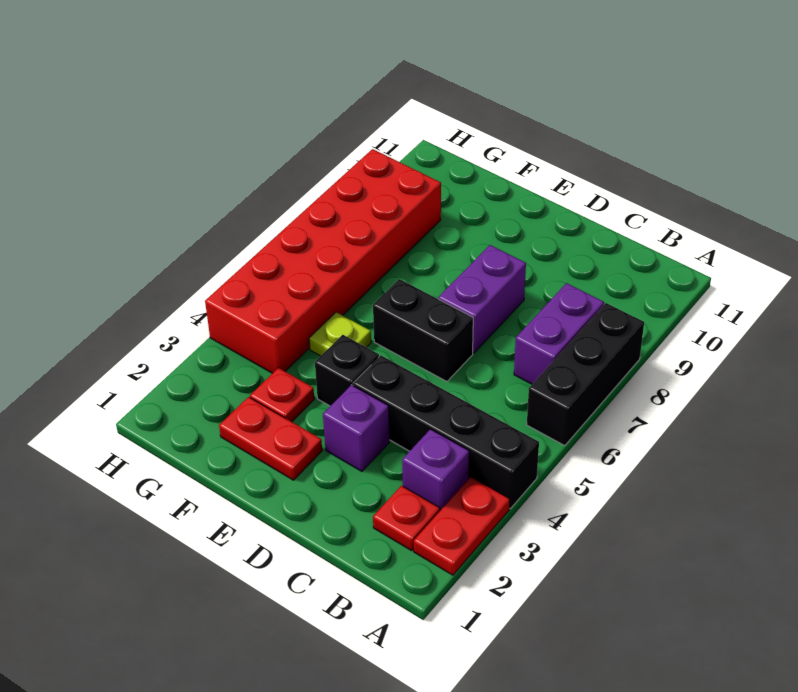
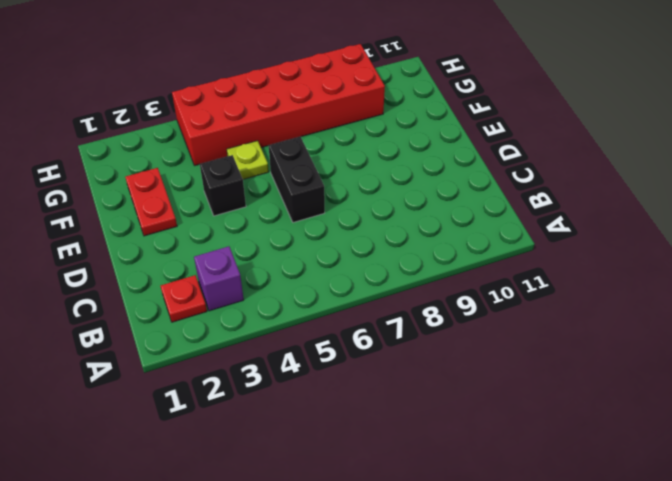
none -> red 1x2 plate [414,477,510,575]
none -> black 1x4 brick [353,355,539,509]
none -> black 1x3 brick [527,303,644,446]

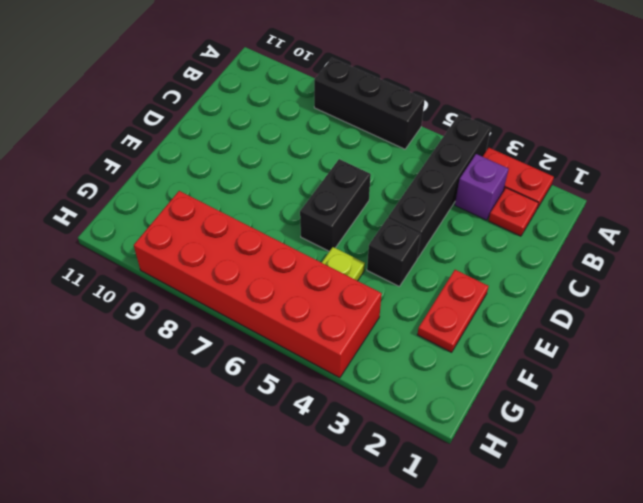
none -> purple 1x2 brick [514,283,604,384]
none -> purple 1x1 brick [323,385,390,471]
none -> purple 1x2 brick [438,245,526,353]

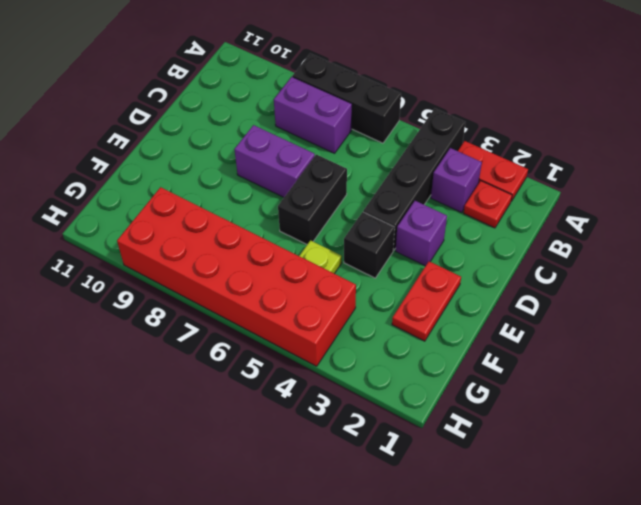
none -> red 1x1 plate [250,368,314,422]

